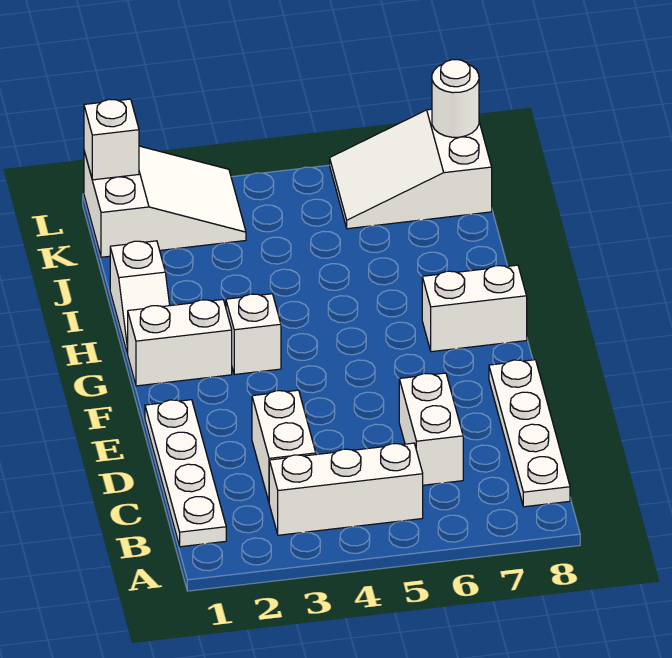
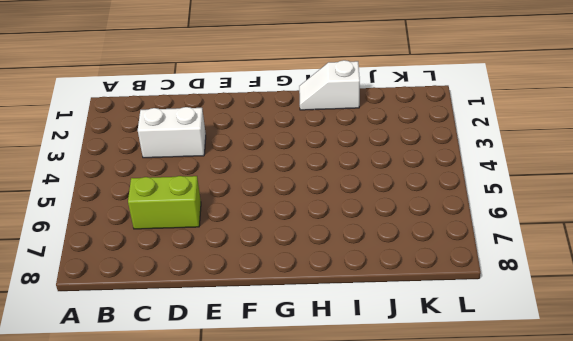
lime 1x2 brick [128,176,201,229] -> white 1x2 brick [399,373,463,485]
none -> white 1x4 plate [145,400,226,547]
none -> white 1x3 brick [269,443,423,535]
none -> white 1x4 plate [489,360,570,507]

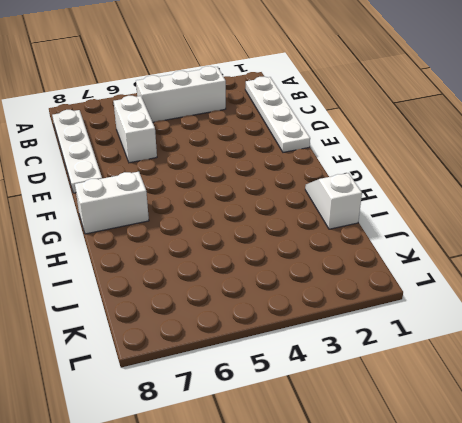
none -> white 1x2 brick [252,390,316,501]
none -> white 1x2 brick [127,300,232,386]
none -> white 1x1 brick [226,294,281,374]

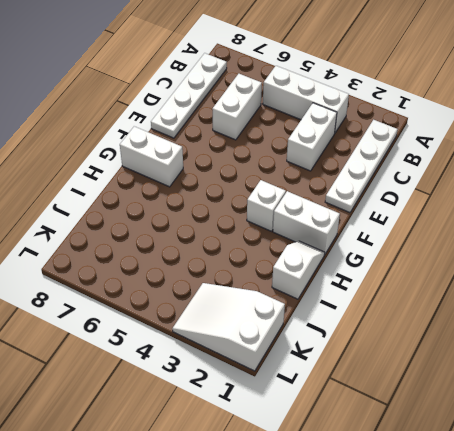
none -> white 2x3 slope [330,109,492,229]
none -> white 1x1 brick [84,99,139,180]
none -> white 1x1 round brick [432,60,479,137]

